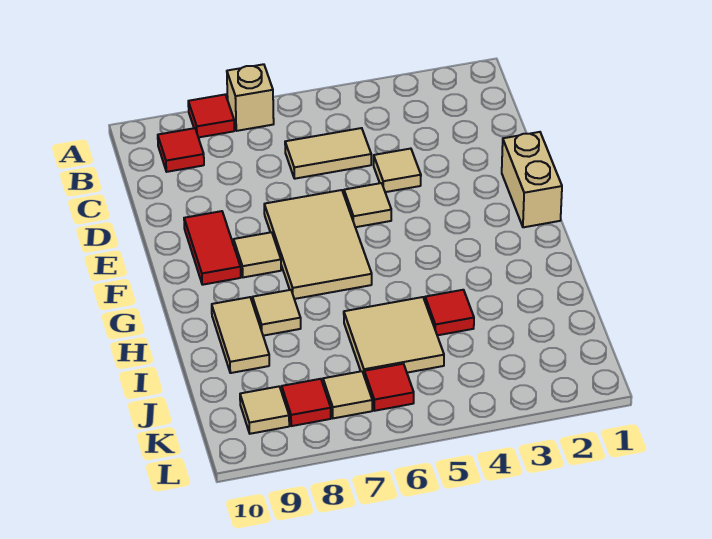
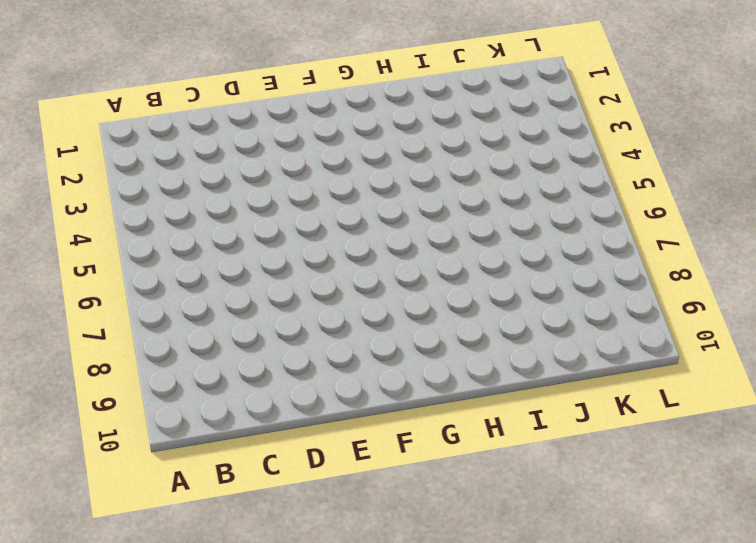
none -> tan 1x1 brick [227,64,274,131]
none -> red 1x1 tile [188,95,234,138]
none -> red 1x1 tile [158,128,204,172]

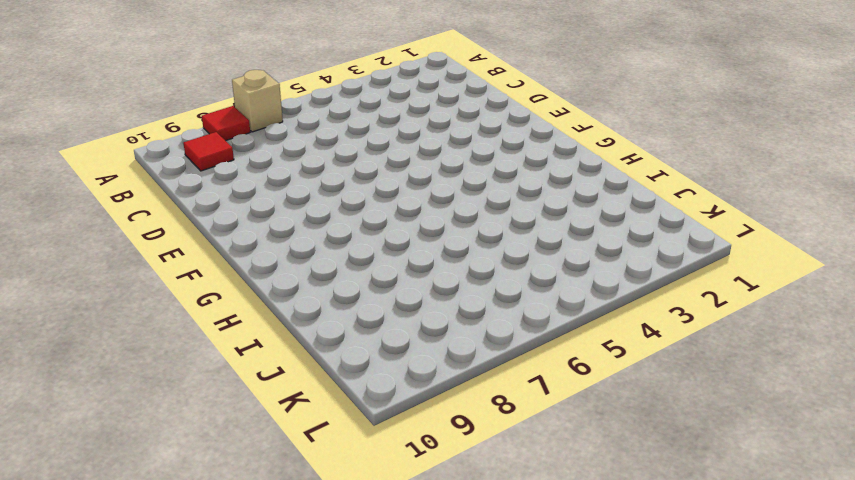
none -> tan 1x2 tile [285,128,371,179]
none -> tan 1x1 tile [374,149,421,192]
none -> tan 1x2 brick [502,132,562,227]

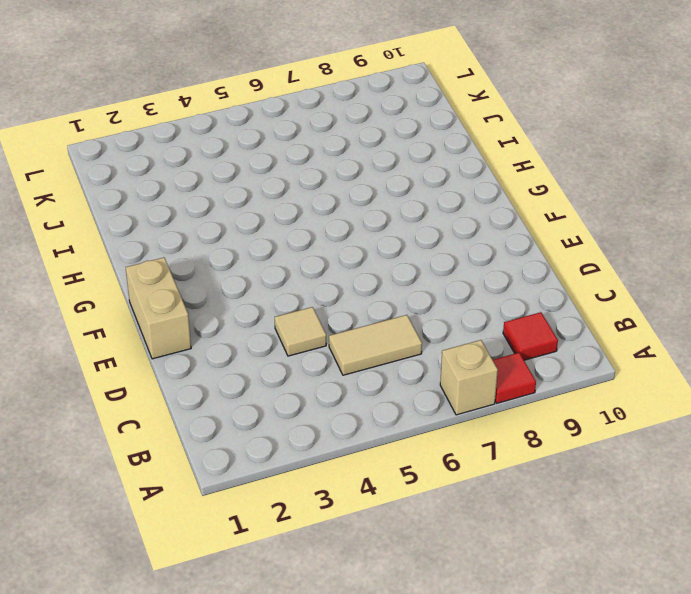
none -> tan 1x1 tile [344,183,391,227]
none -> tan 2x3 tile [264,190,372,299]
none -> red 1x2 tile [184,211,241,285]

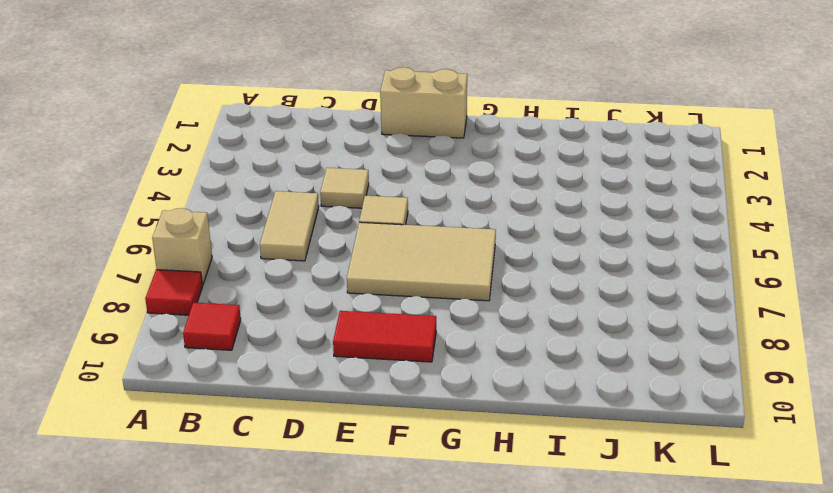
none -> tan 1x1 tile [234,232,281,277]
none -> tan 1x1 tile [252,290,301,336]
none -> tan 1x2 tile [212,297,269,373]

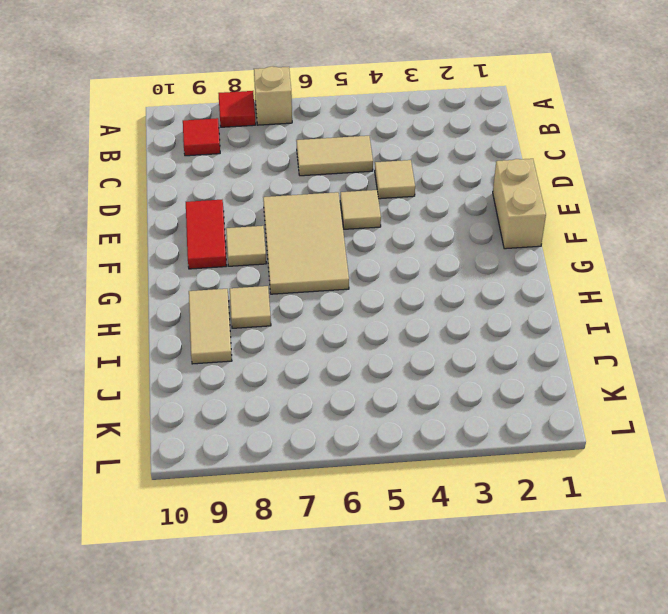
none -> red 1x1 tile [425,290,474,335]
none -> tan 2x2 tile [344,297,444,374]
none -> red 1x1 tile [364,364,414,411]

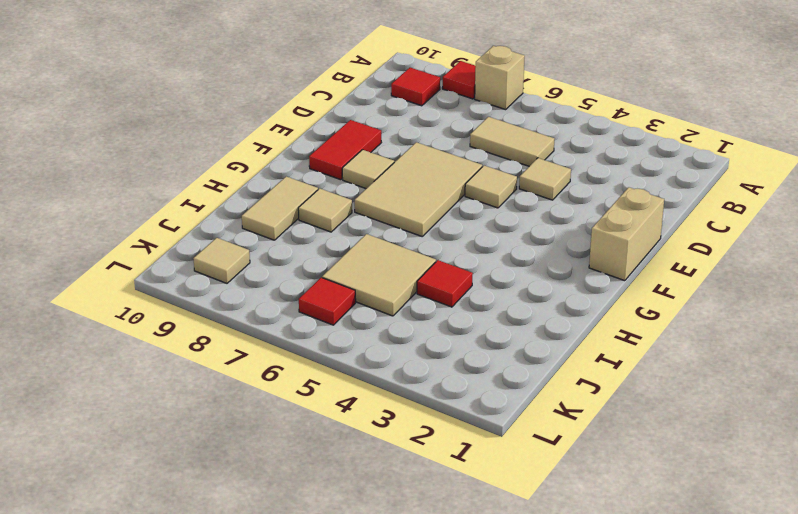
none -> tan 1x1 tile [323,371,372,418]
none -> red 1x1 tile [282,379,331,426]

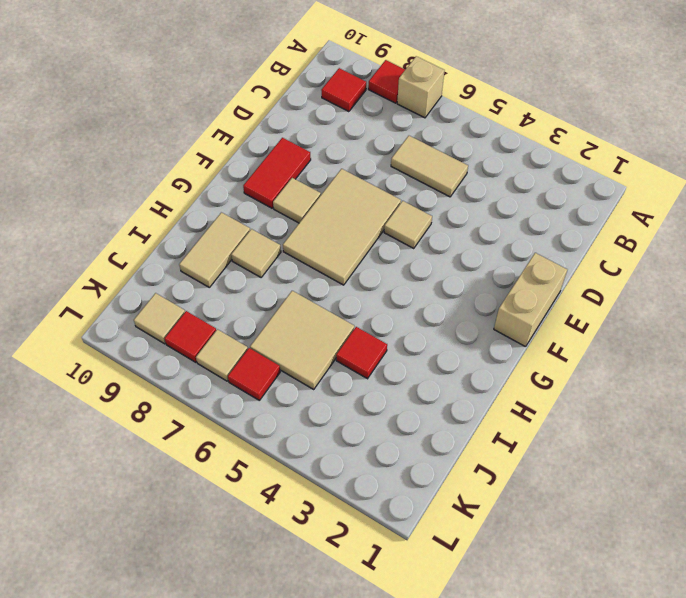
none -> tan 1x1 tile [374,149,421,192]

